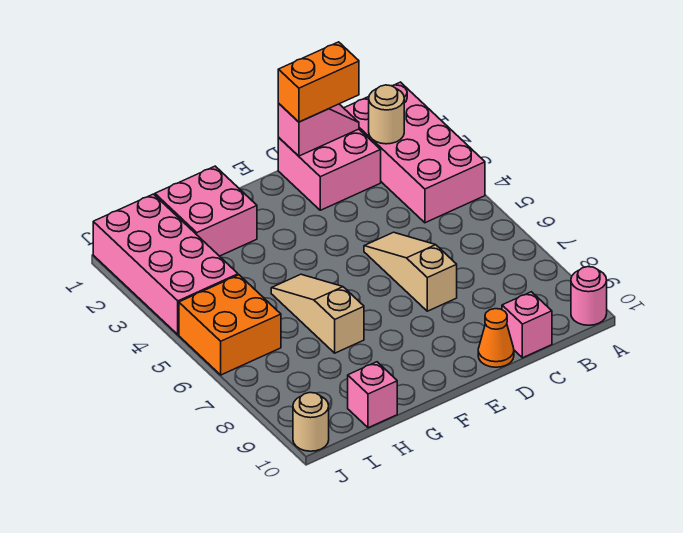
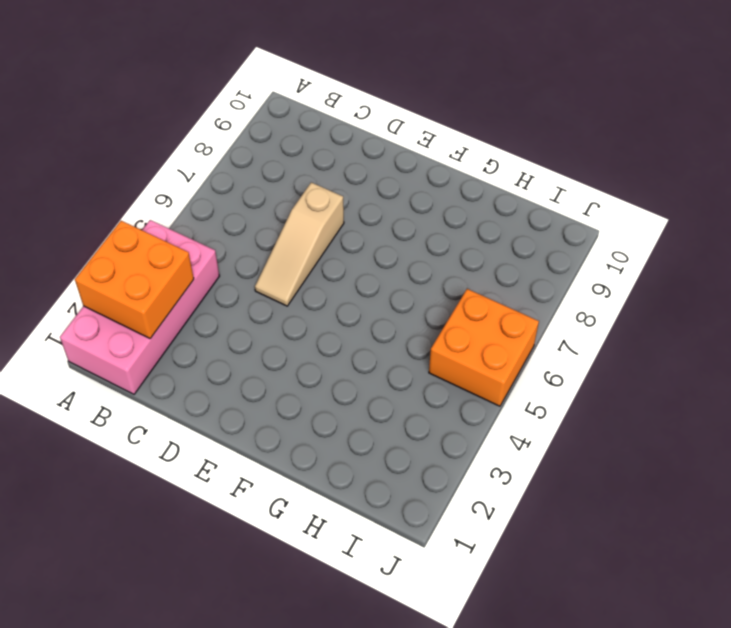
orange 2x2 brick [75,221,194,339] -> tan 1x1 round brick [369,85,404,144]
none -> pink 1x1 round brick [571,267,607,325]
none -> pink 2x2 brick [278,129,381,210]
none -> pink 1x1 brick [502,292,552,358]

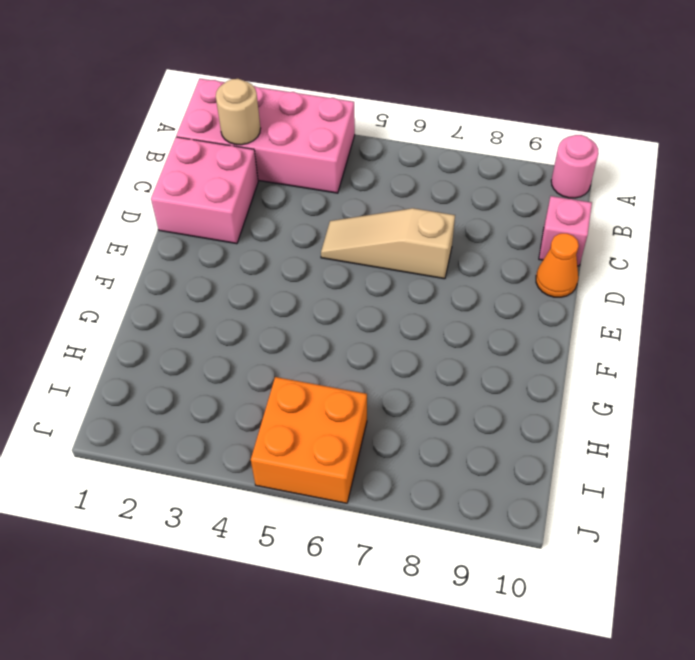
none -> pink 2x2 brick [155,166,257,256]
none -> tan 1x3 slope [271,274,364,353]
none -> pink 1x1 brick [348,362,397,428]

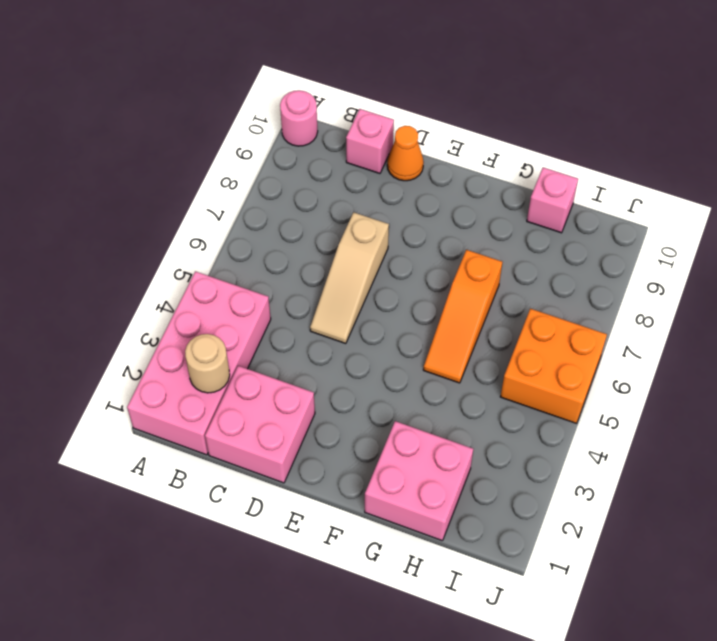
orange 1x3 slope [423,250,502,383] -> tan 1x3 slope [271,274,364,353]
none -> pink 2x4 brick [93,194,238,335]
none -> tan 1x1 round brick [293,393,329,451]
none -> pink 1x2 slope [278,104,359,156]

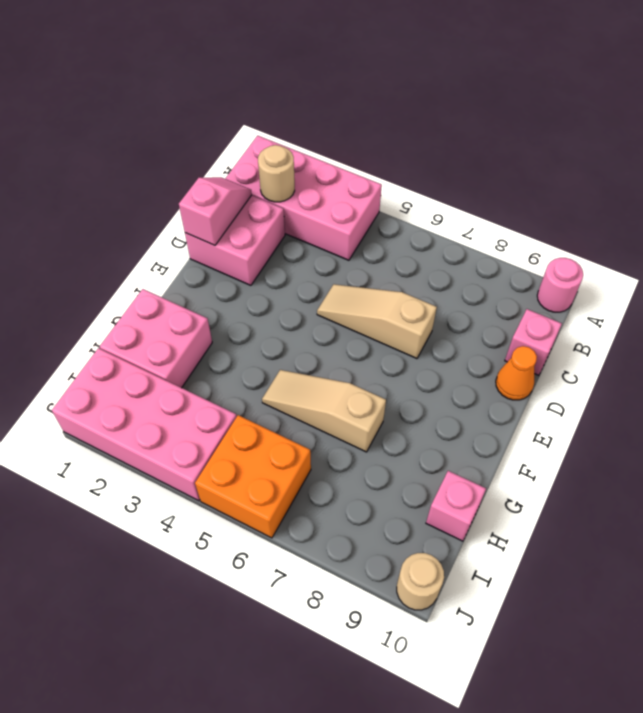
none -> orange 1x2 brick [278,42,359,122]

